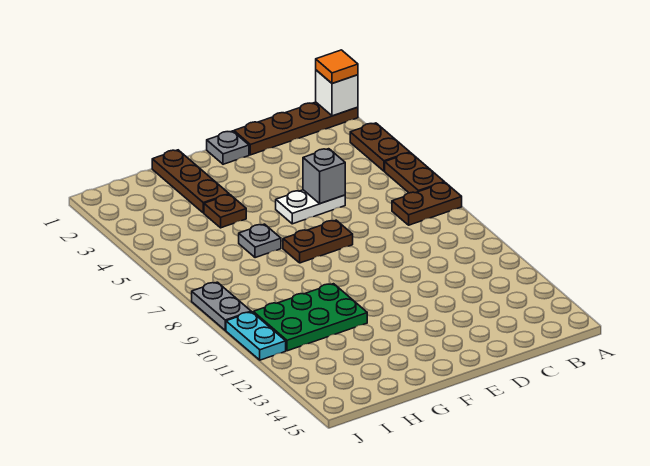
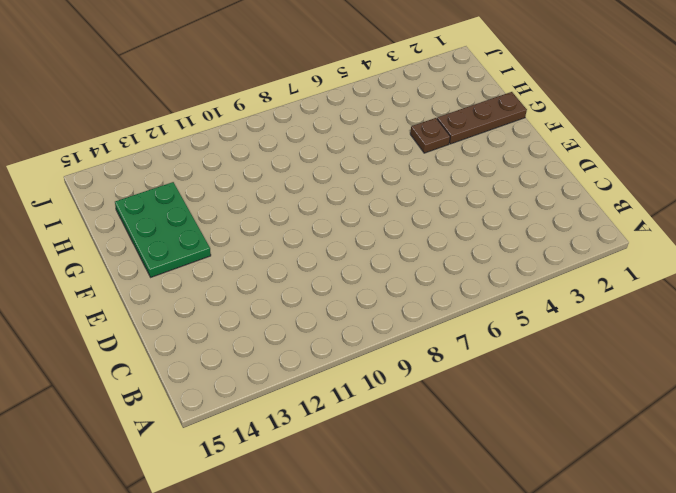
green 2x3 plate [115,182,211,277] -> green 2x3 plate moved to [253,284,367,351]
none -> brown 1x4 plate [234,102,358,155]
none -> brown 1x2 plate [350,123,410,171]
none -> brown 1x2 plate [385,153,444,193]

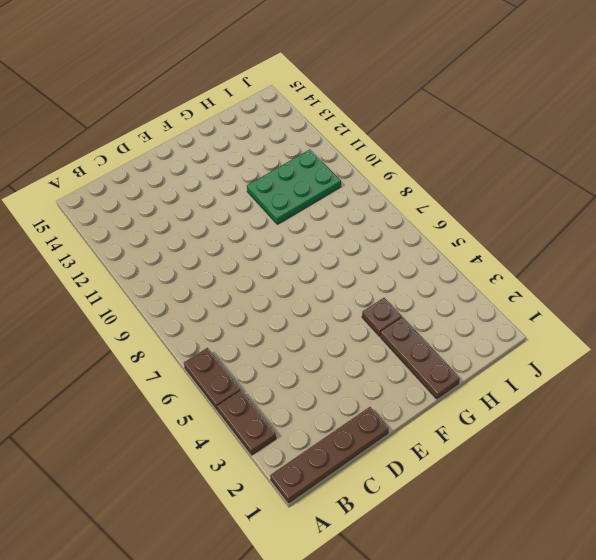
none -> brown 1x2 plate [392,183,462,225]
none -> white 1x2 plate [276,190,345,224]
none -> grey 1x1 plate [207,131,249,164]

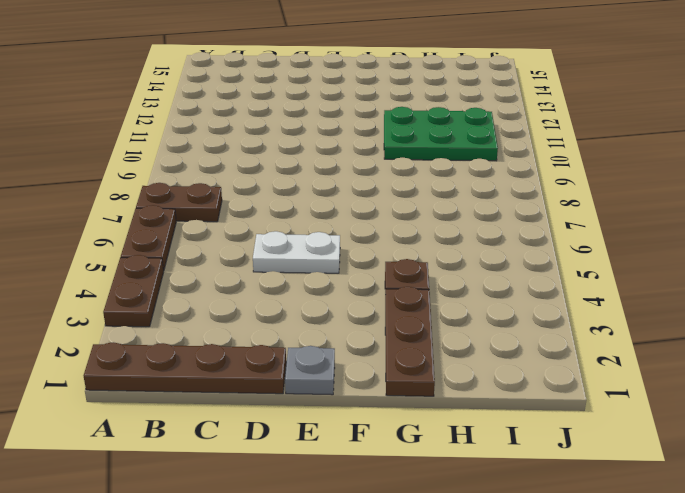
none -> brown 1x2 plate [283,220,353,263]
none -> grey 1x1 plate [239,224,281,258]
none -> grey 1x2 plate [192,282,251,330]

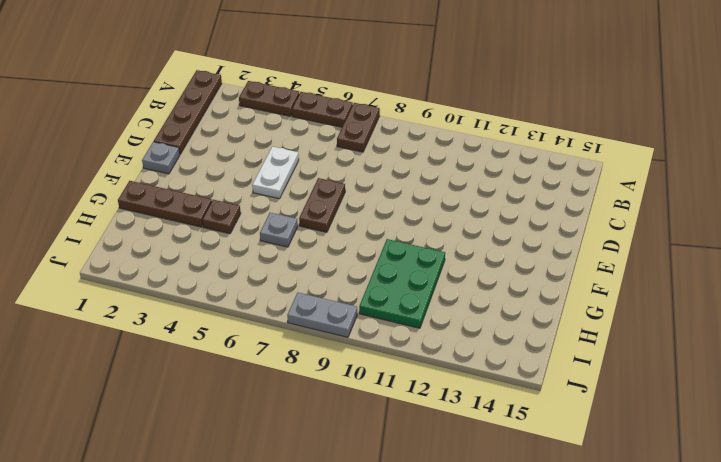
none -> cyan 1x2 plate [226,312,286,360]
none -> white 1x1 brick [316,70,358,116]
none -> grey 1x1 brick [303,149,345,204]

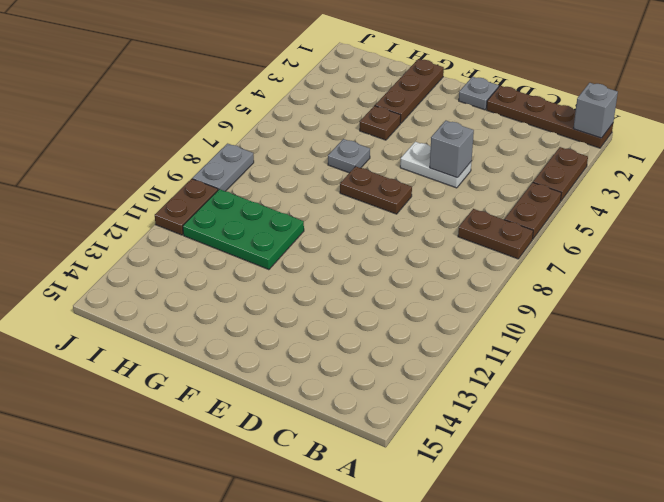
grey 1x1 brick [573,83,618,138] -> white 1x1 brick [316,70,358,116]
brown 1x2 plate [155,179,218,235] -> cyan 1x2 plate [226,312,286,360]
none -> orange 1x1 tile [316,50,358,84]

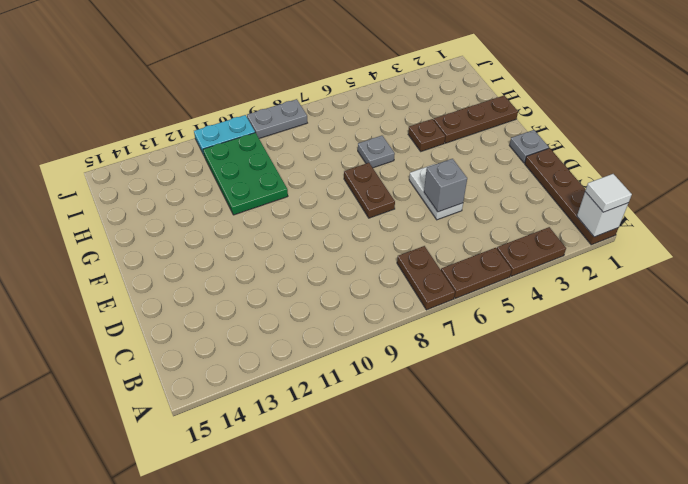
white 1x1 tile [585,174,632,212] -> orange 1x1 tile [316,50,358,84]

